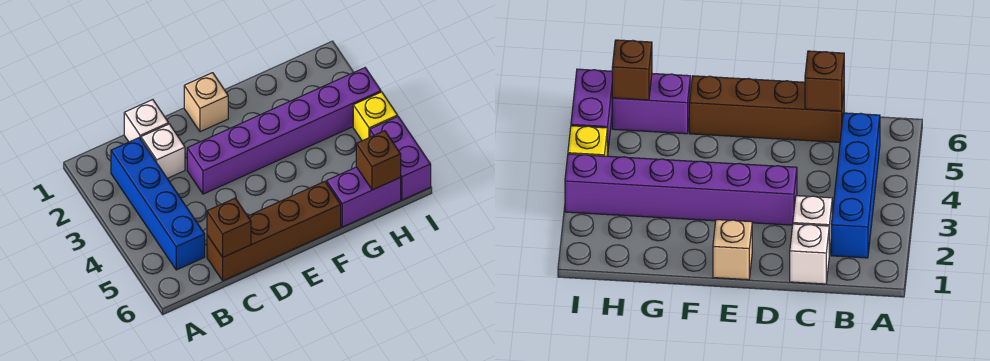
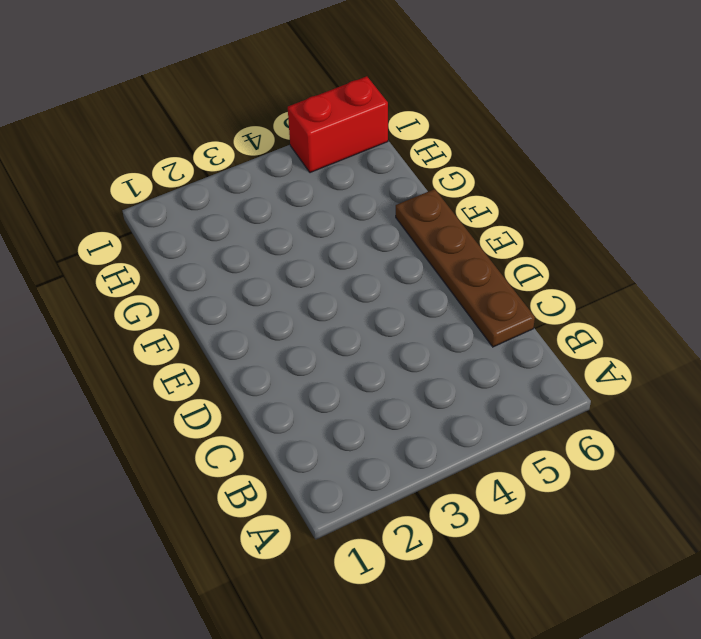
brown 1x4 plate [396,189,535,347] -> brown 1x4 brick [207,181,341,281]
red 1x2 brick [288,76,388,173] -> purple 1x2 brick [370,117,431,200]
none -> blue 1x4 brick [111,138,205,270]
none -> white 1x1 brick [124,100,169,142]

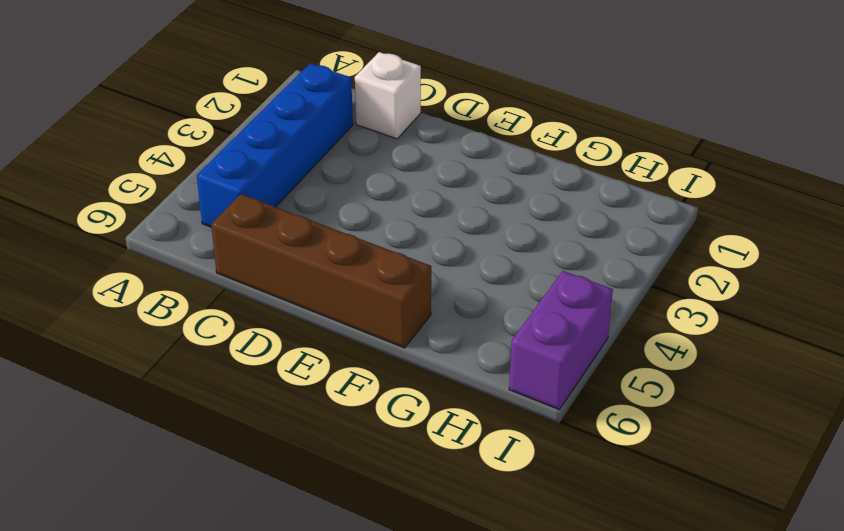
none -> white 1x1 brick [141,124,185,178]
none -> purple 1x6 brick [187,68,381,194]

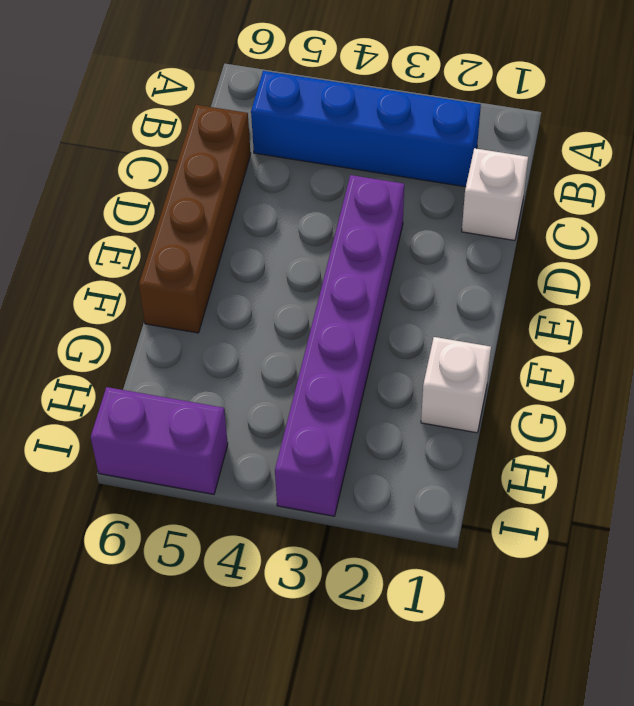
white 1x1 brick [421,337,491,433] -> white 1x1 brick moved to [141,124,185,178]
none -> tan 1x1 brick [184,73,228,132]
none -> purple 1x2 brick [327,167,401,227]

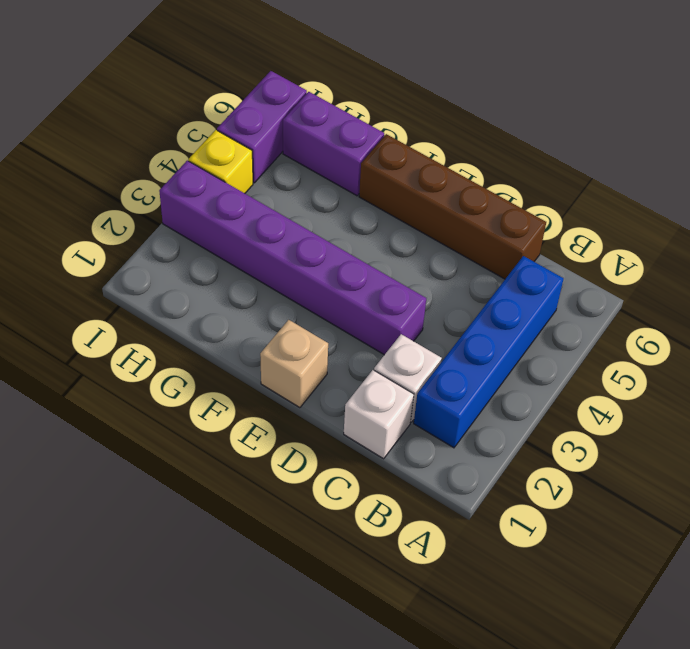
none -> brown 1x1 brick [207,198,251,257]
none -> brown 1x1 brick [356,131,401,190]

